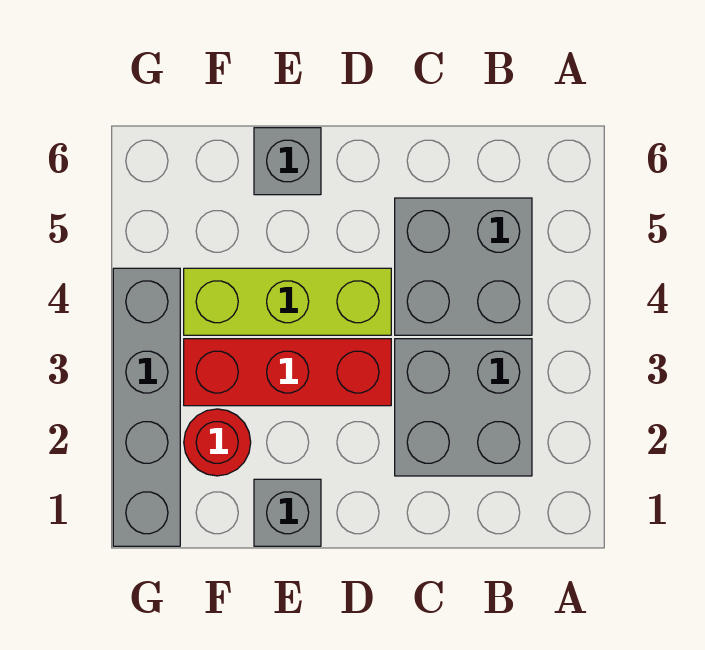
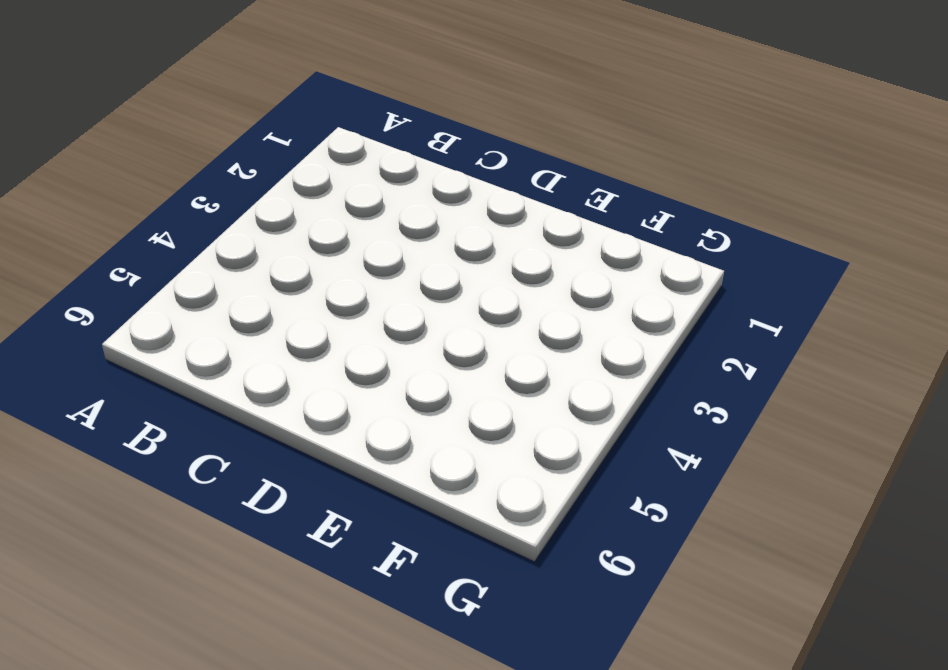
none -> grey 2x2 brick [395,339,532,476]
none -> grey 2x2 brick [395,198,532,335]

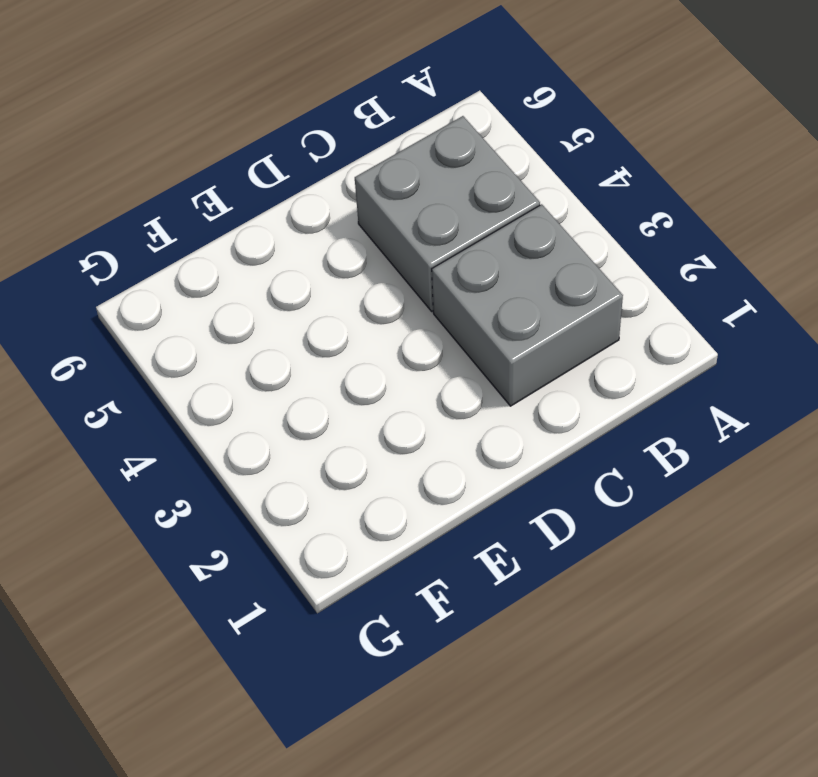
none -> red 1x3 brick [184,339,391,406]
none -> lime 1x3 brick [184,268,391,335]

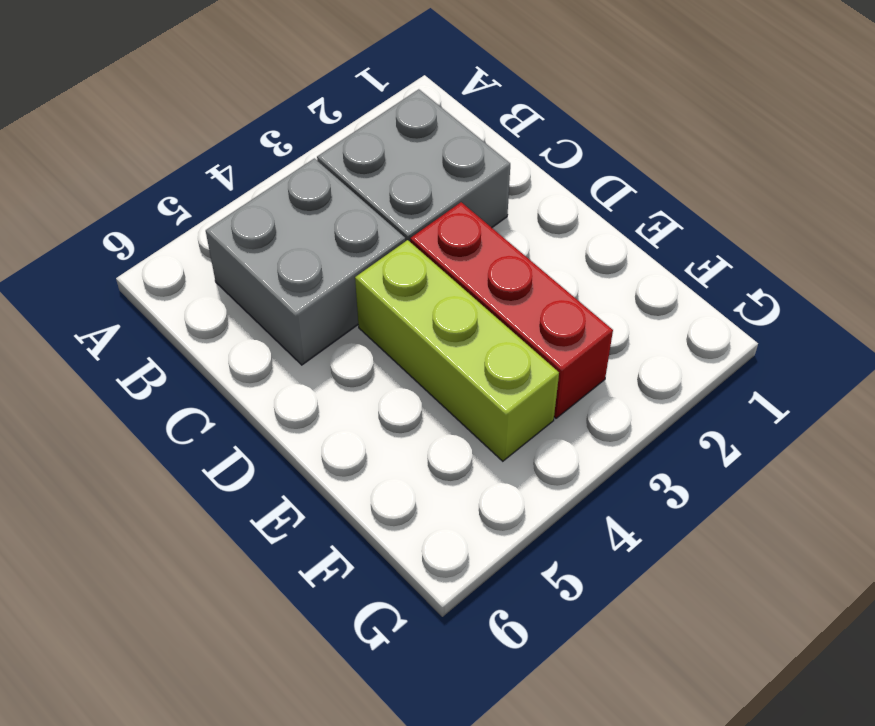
none -> grey 1x1 brick [254,479,321,546]
none -> grey 1x1 brick [254,128,321,195]

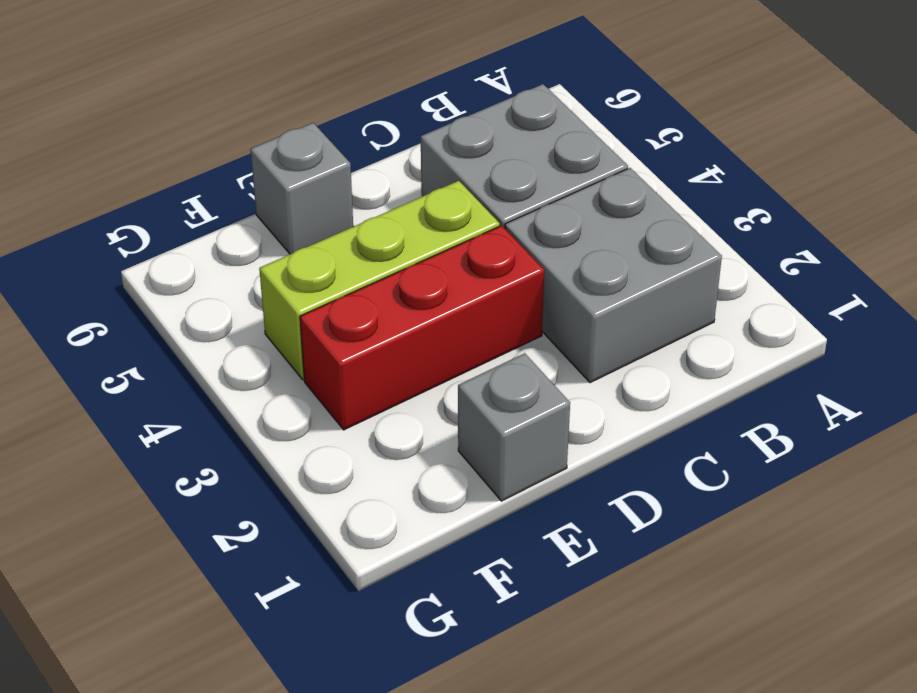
none -> red 1x1 round brick [184,409,251,476]
none -> grey 1x4 brick [113,268,180,546]

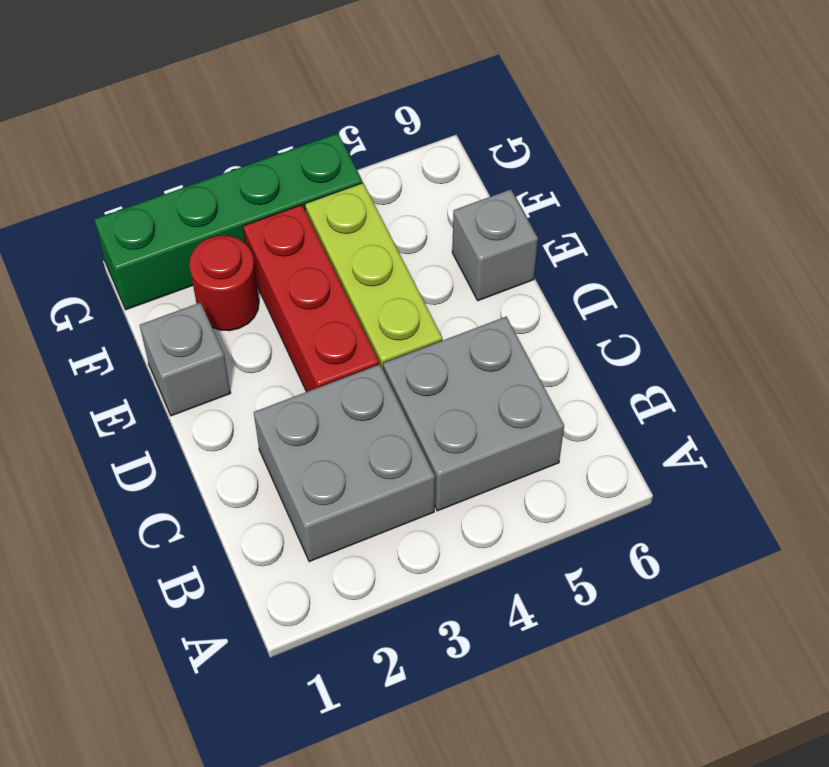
green 1x4 brick [94,133,362,310] -> grey 1x4 brick [113,268,180,546]

